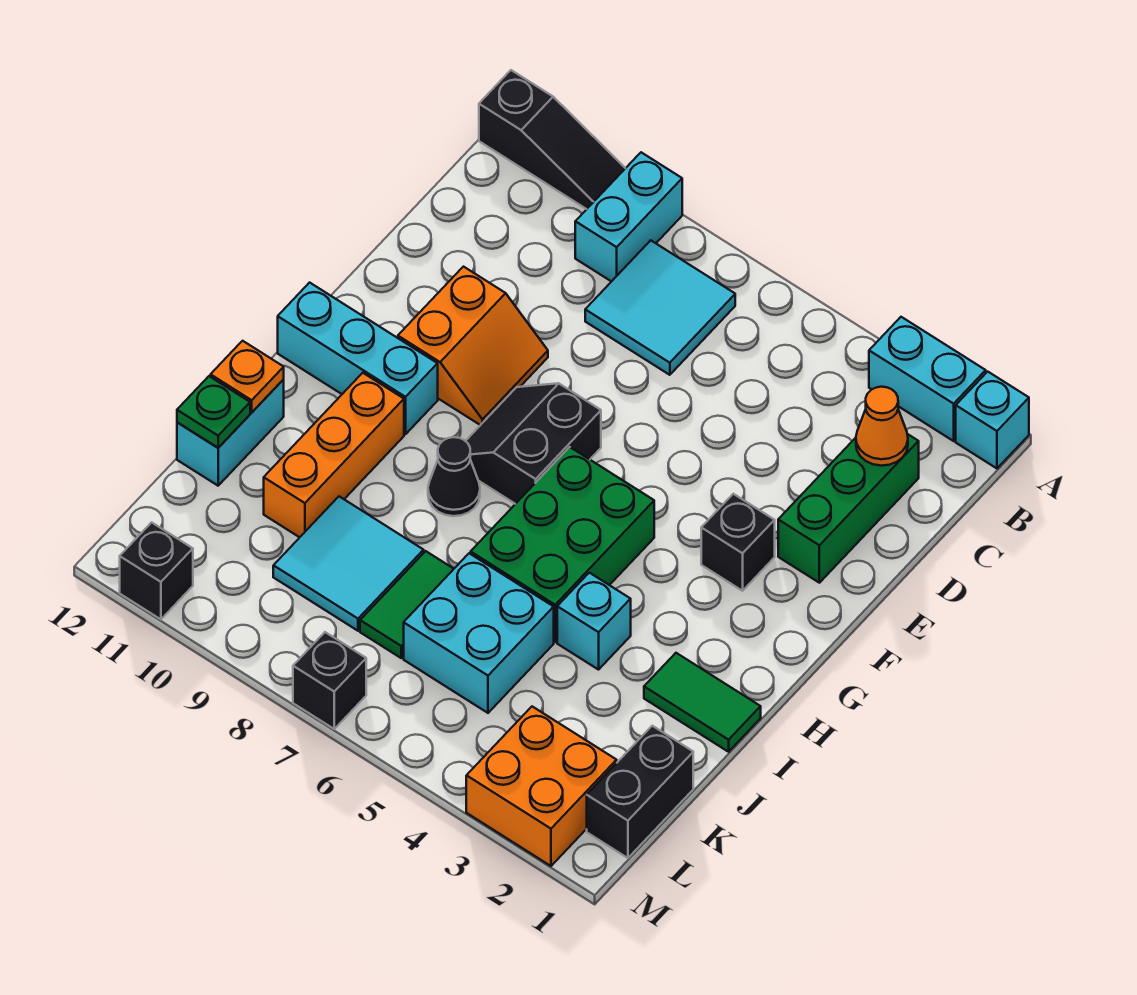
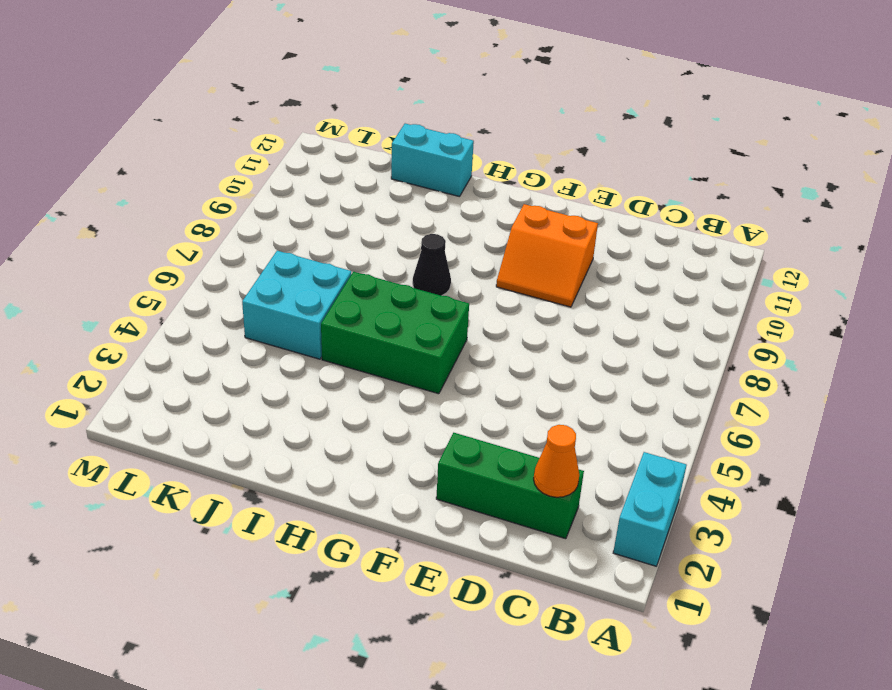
none -> cyan 1x1 brick [956,372,1029,468]
none -> cyan 1x2 brick [575,152,682,282]
none -> black 1x3 slope [479,70,625,209]

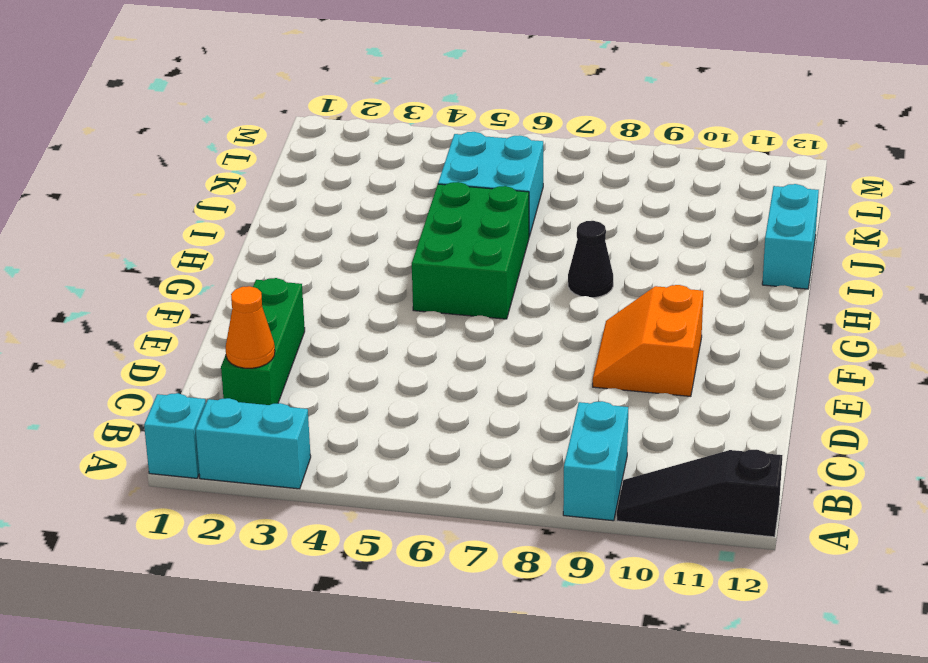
none -> cyan 2x2 tile [585,240,735,375]
none -> black 1x1 brick [701,494,775,591]
none -> black 2x2 slope [466,383,601,504]

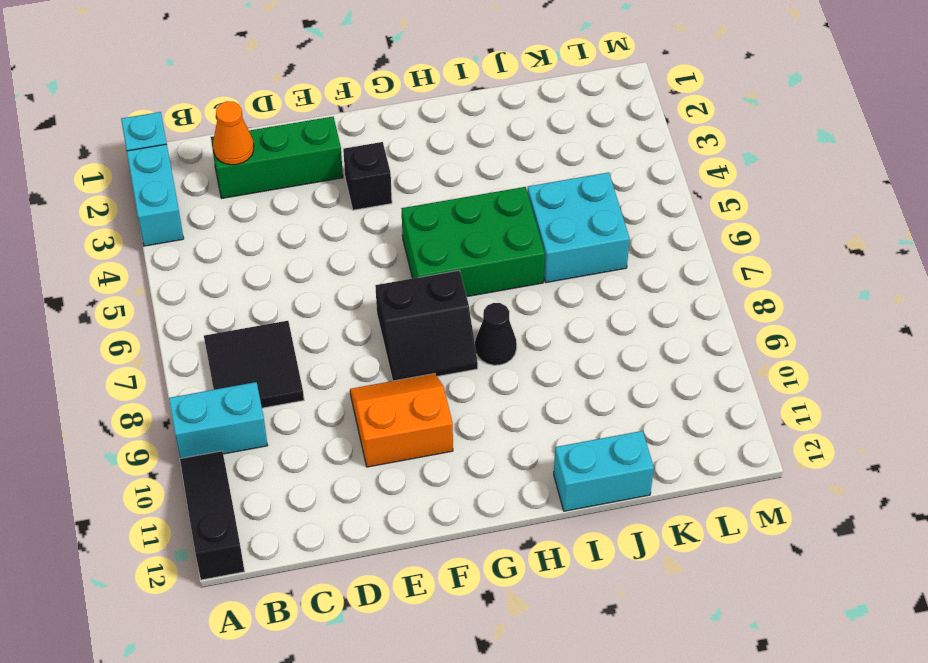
black 2x2 tile [204,321,304,408] -> cyan 2x2 tile [585,240,735,375]
none -> cyan 1x3 brick [278,283,438,434]
none -> orange 1x3 brick [264,373,404,537]
none -> green 1x2 tile [644,653,761,752]

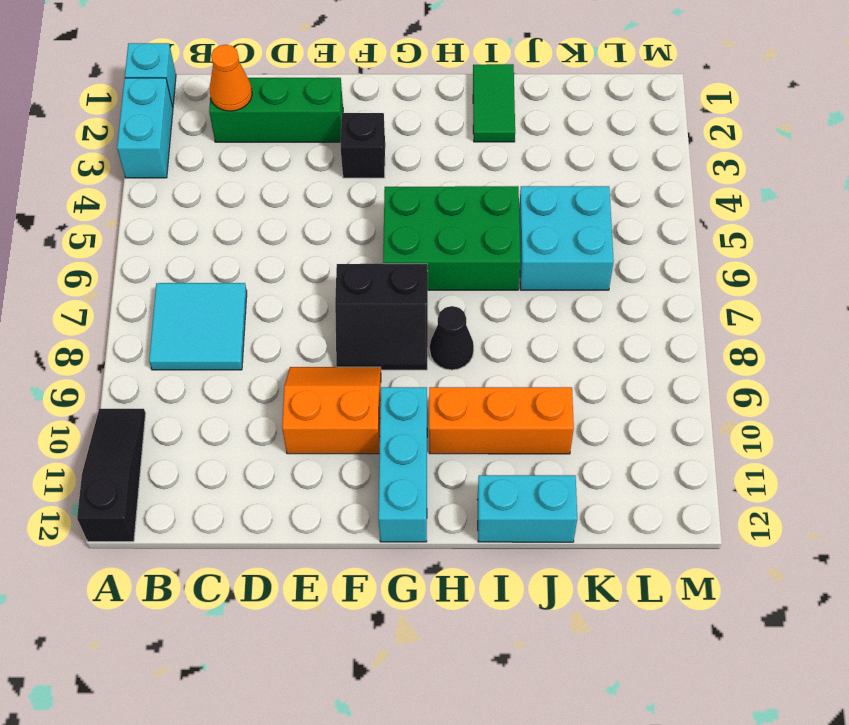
none -> cyan 1x2 brick [575,152,682,282]
none -> cyan 1x1 brick [557,573,631,670]
none -> green 1x2 tile [360,551,453,658]

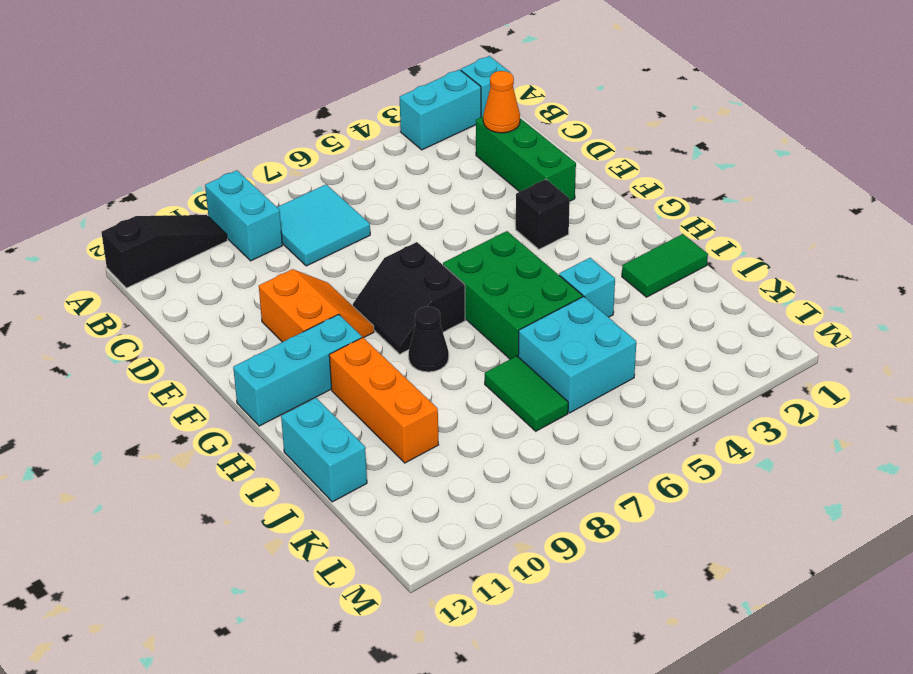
none -> cyan 2x2 tile [273,496,424,631]
none -> black 1x2 brick [587,726,693,858]
none -> orange 2x2 brick [466,707,617,866]

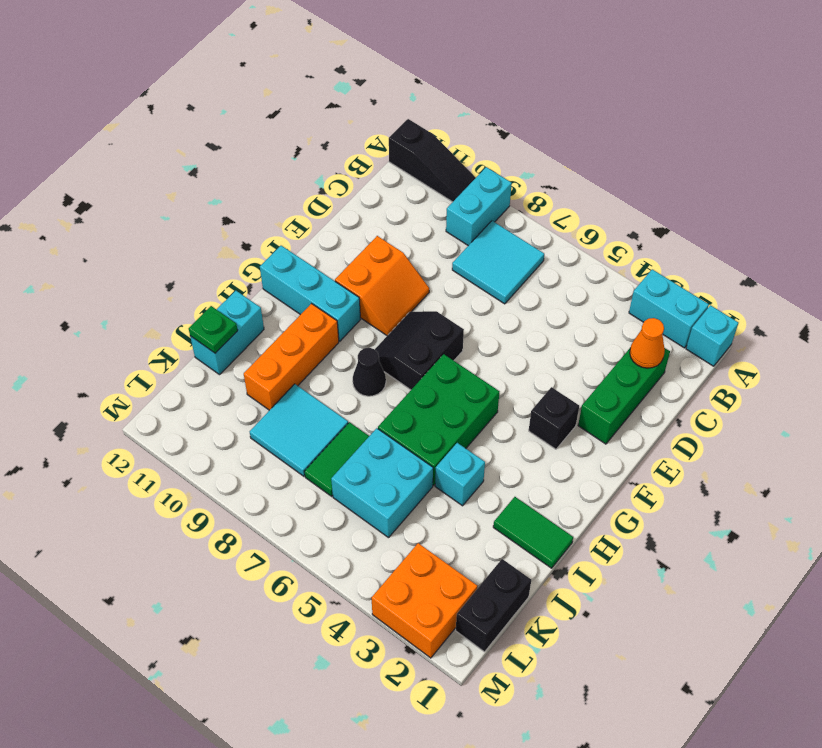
none -> black 1x1 brick [293,632,366,729]
none -> black 1x1 brick [120,522,193,619]
none -> orange 1x1 plate [211,341,284,412]

